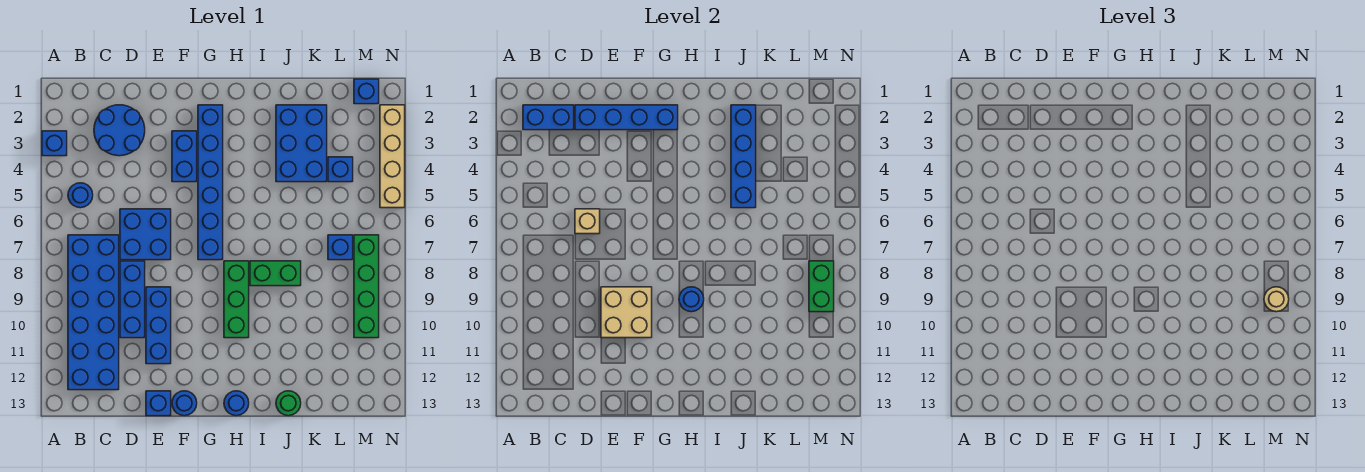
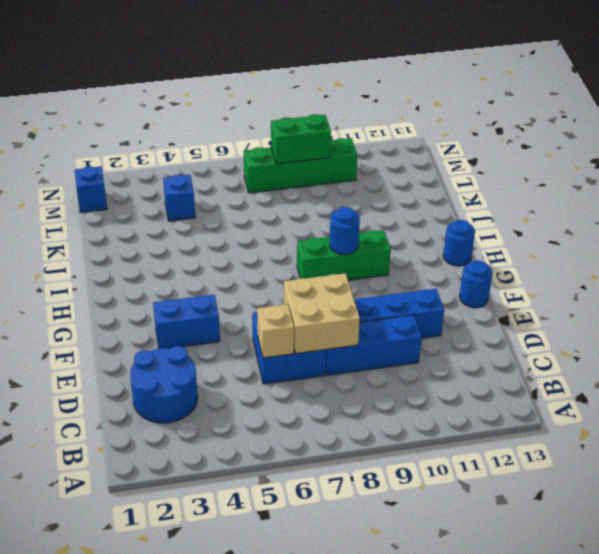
tan 2x2 brick [284,273,360,354] -> tan 2x2 brick moved to [601,287,652,338]
none -> blue 1x1 brick [42,131,67,156]
none -> blue 1x1 round brick [68,183,93,208]
none -> blue 2x6 brick [68,235,119,390]

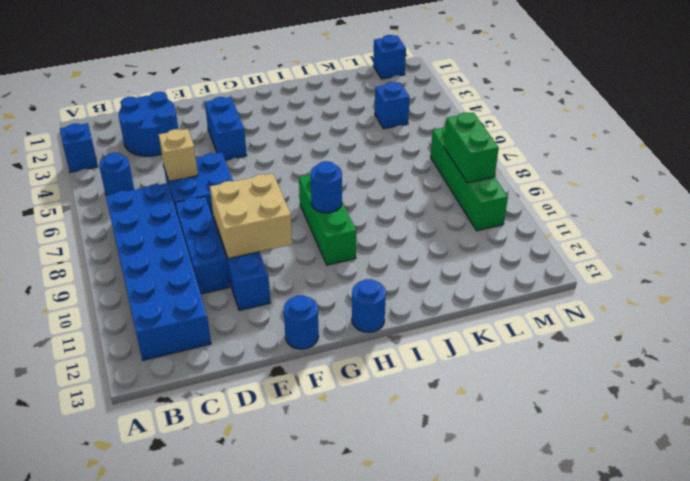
none -> blue 1x1 brick [146,391,171,416]
none -> blue 1x6 brick [198,105,223,260]
none -> green 1x2 brick [250,261,301,286]

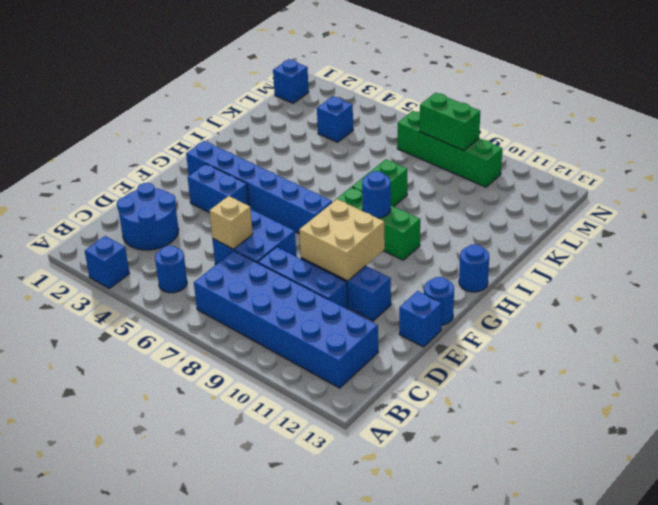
none -> blue 2x3 brick [276,105,327,182]
none -> green 1x1 round brick [276,391,301,416]
none -> blue 1x1 brick [328,235,353,260]

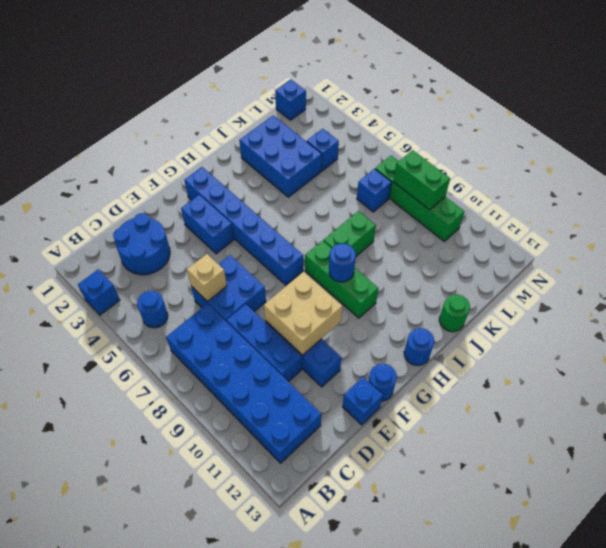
none -> tan 1x4 brick [380,105,405,208]
none -> blue 1x2 brick [523,105,574,130]
none -> blue 1x4 brick [575,105,678,130]

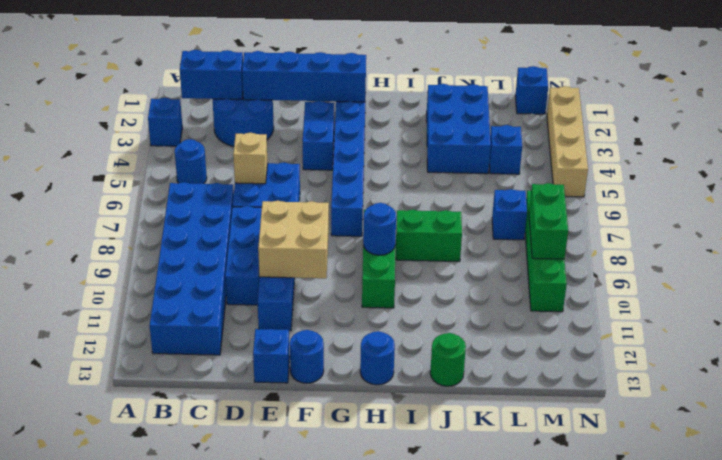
none -> blue 1x4 brick [731,105,756,208]
none -> tan 1x1 round brick [1264,287,1289,312]

